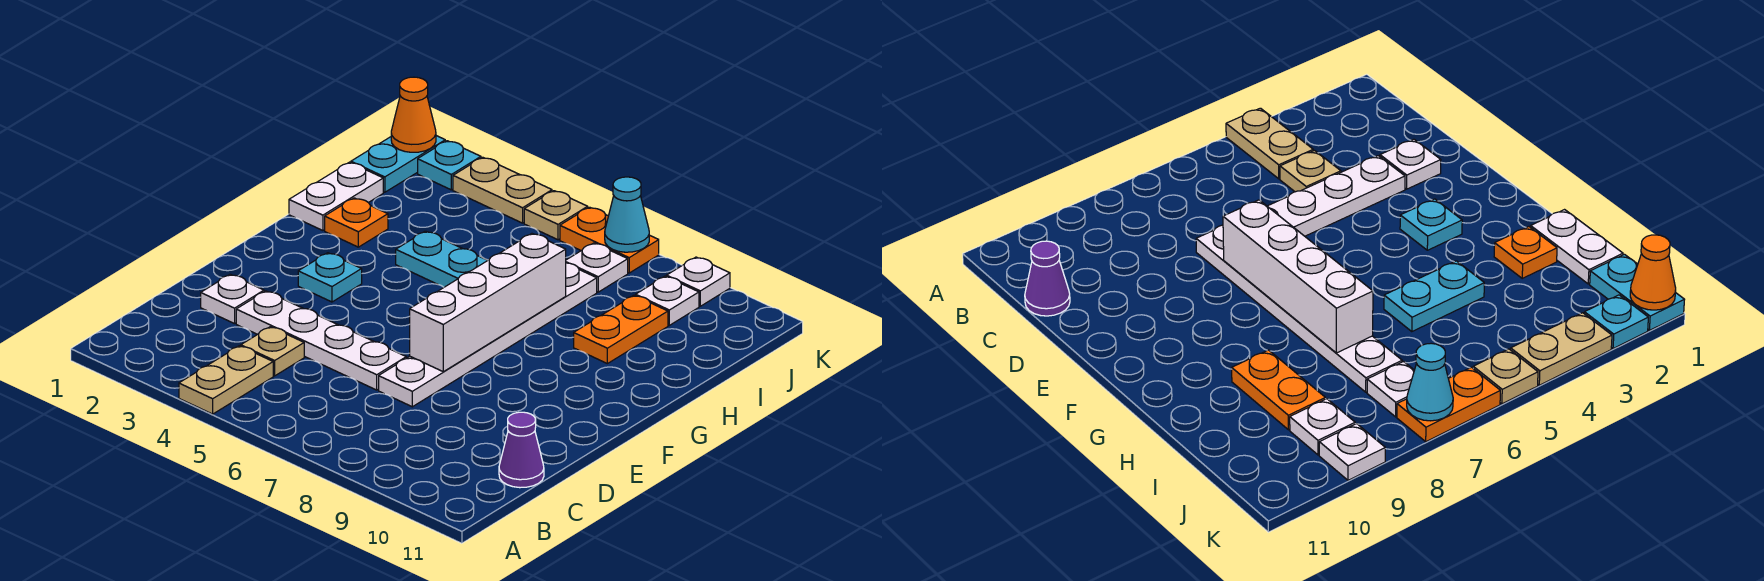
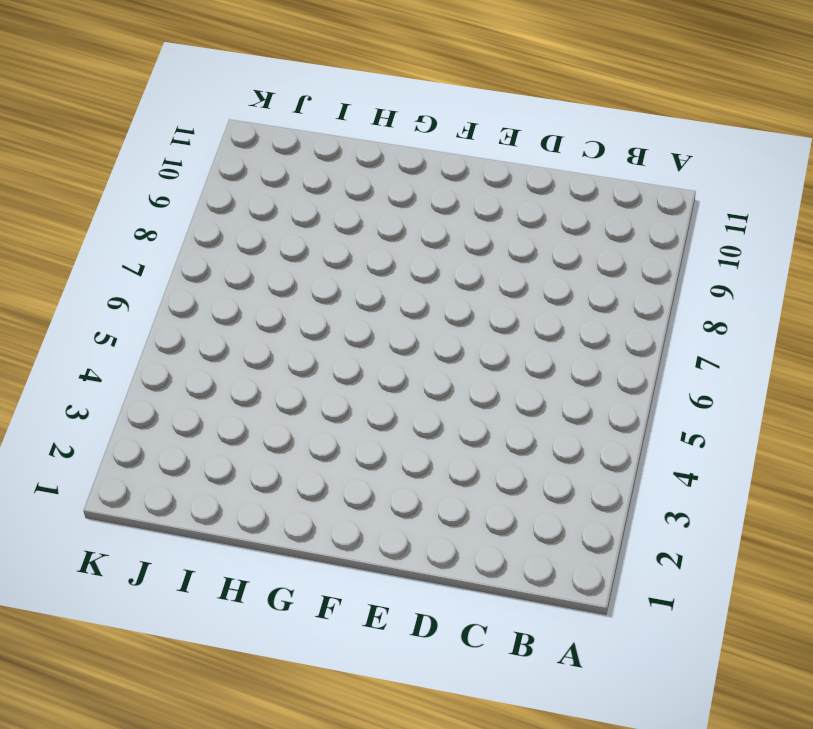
none -> tan 1x2 plate [179,346,273,414]
none -> tan 1x1 plate [241,327,304,376]
none -> purple 1x1 cone [499,412,544,488]

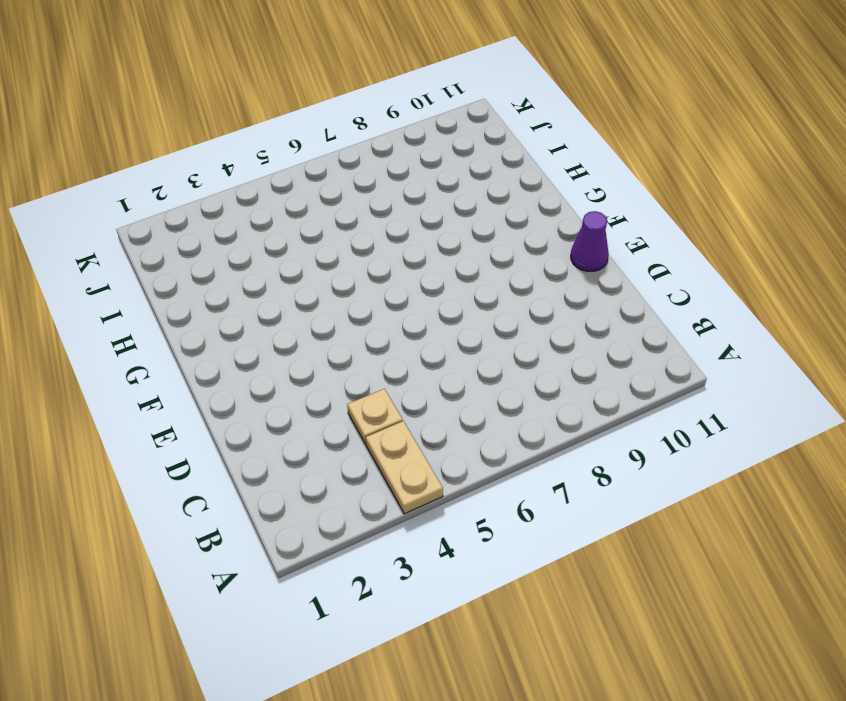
purple 1x1 cone [571,211,609,271] -> purple 1x1 cone moved to [499,412,544,488]
none -> white 1x1 plate [201,274,264,324]
none -> white 1x4 plate [236,291,406,390]
none -> white 1x6 plate [379,263,597,407]

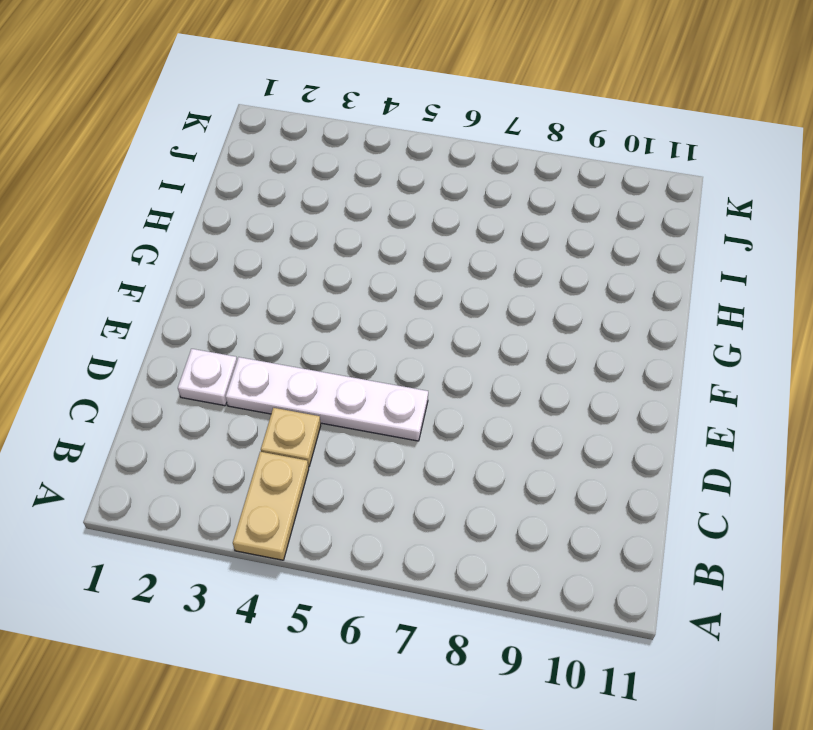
none -> purple 1x1 cone [499,412,544,488]
none -> white 1x6 plate [379,263,597,407]
none -> cyan 1x1 plate [298,253,362,302]

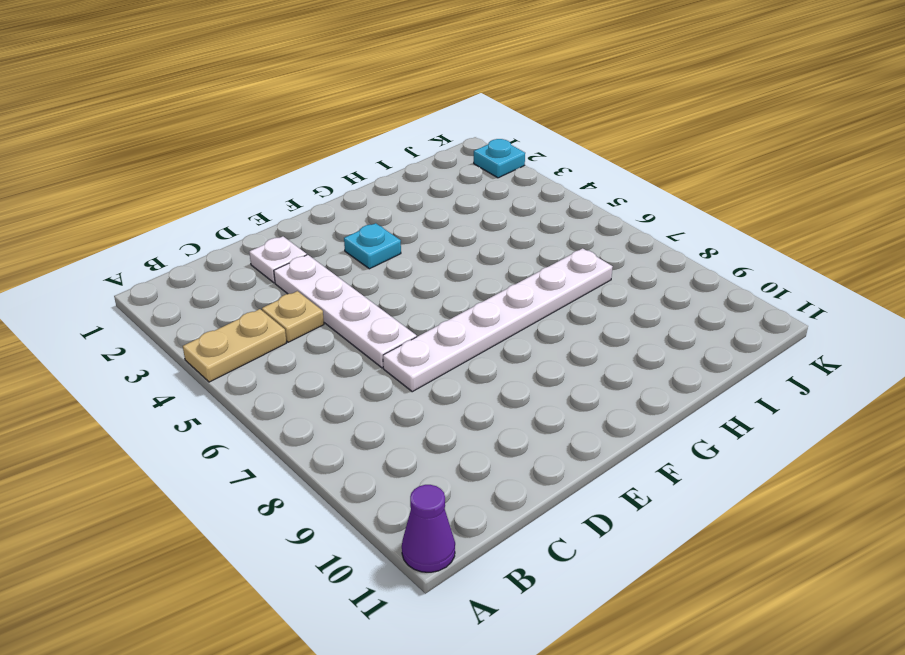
purple 1x1 cone [402,485,455,572] -> purple 1x1 cone moved to [499,412,544,488]
none -> white 1x2 plate [289,162,383,231]
none -> orange 1x1 plate [325,198,388,247]
none -> cyan 1x2 plate [396,231,488,287]

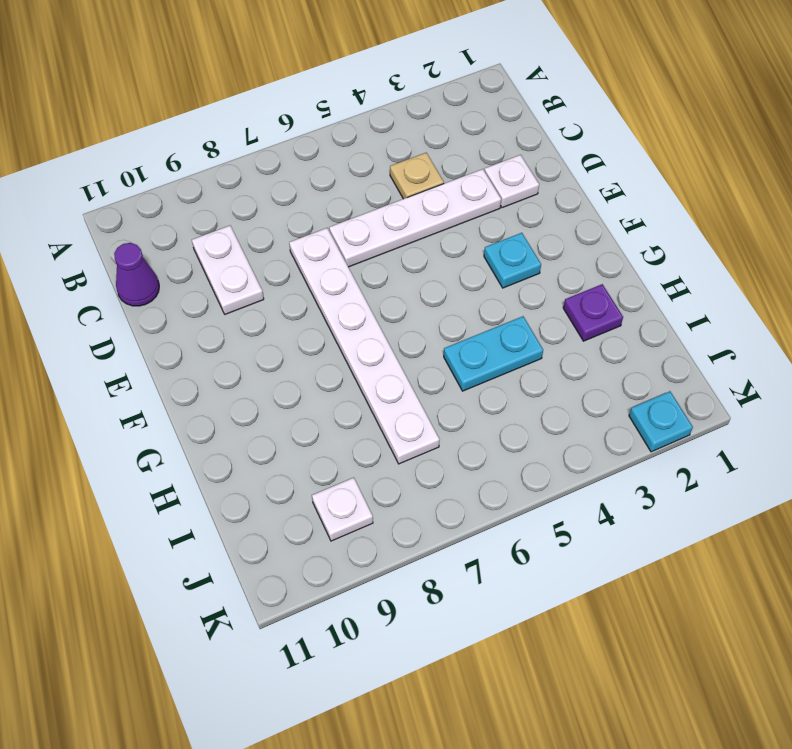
white 1x2 plate [192,226,264,314] -> white 1x2 plate moved to [289,162,383,231]
purple 1x1 plate [563,284,623,341] -> orange 1x1 plate [325,198,388,247]
none -> tan 1x2 plate [179,346,273,414]
none -> orange 1x2 plate [574,295,668,364]
none -> cyan 1x2 plate [351,136,445,192]

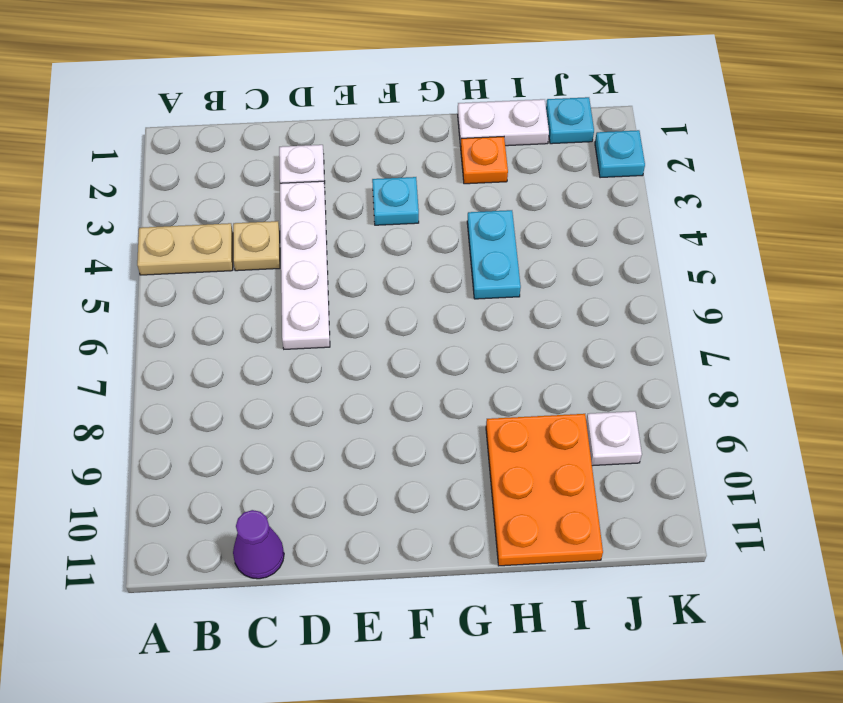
orange 2x3 plate [486,414,603,566] -> orange 1x2 plate [574,295,668,364]
cyan 1x1 plate [546,97,594,144] -> cyan 1x2 plate [351,136,445,192]
none -> white 1x6 plate [379,263,597,407]
none -> white 1x1 plate [566,243,628,292]
none -> tan 1x2 plate [453,157,552,223]

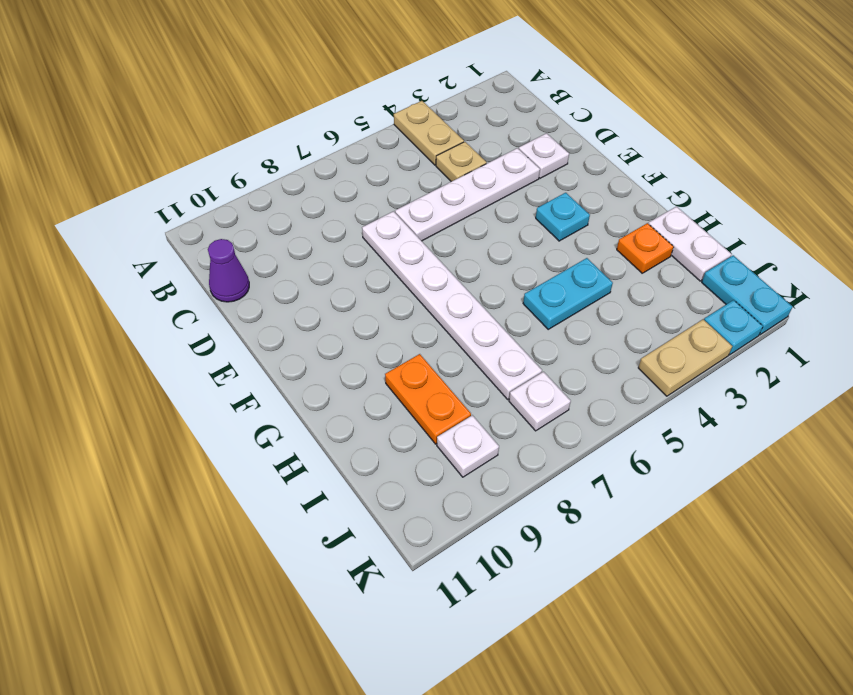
none -> tan 1x1 plate [524,191,588,240]
none -> orange 1x2 plate [560,207,659,273]
none -> white 1x1 plate [667,257,730,306]

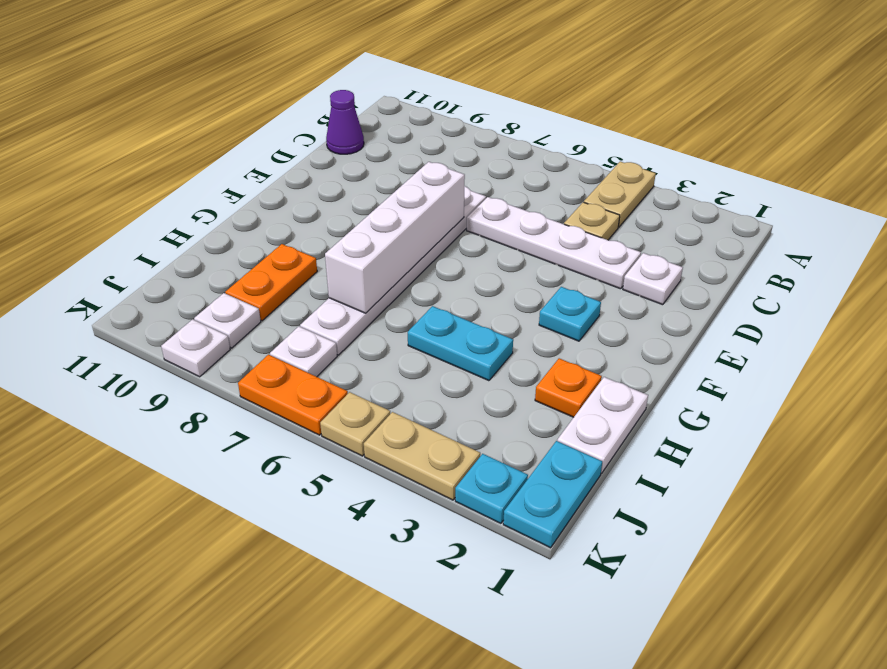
none -> orange 1x1 cone [391,77,436,152]
none -> cyan 1x1 cone [605,177,649,252]

